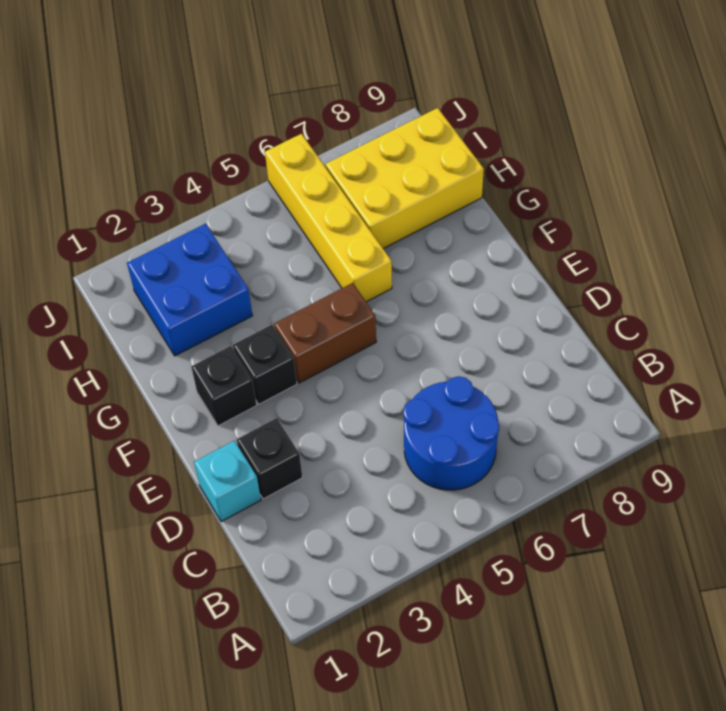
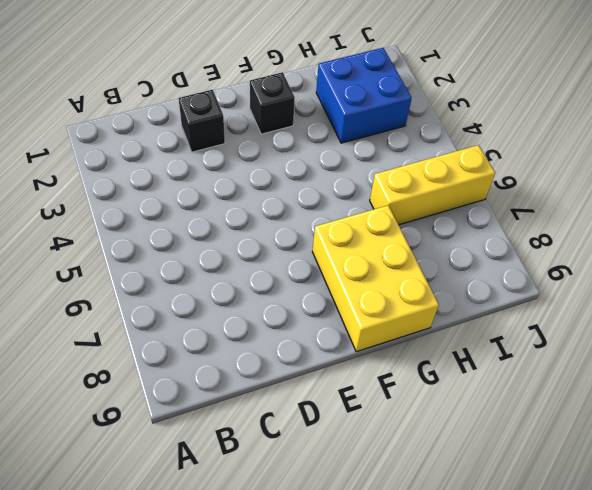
yellow 2x3 brick [312,205,439,352] -> yellow 2x3 brick moved to [326,108,484,249]
yellow 1x3 brick [370,145,495,225] -> yellow 1x4 brick [265,134,392,302]
none -> blue 2x2 round brick [403,376,499,490]
none -> cyan 1x1 brick [194,441,261,522]

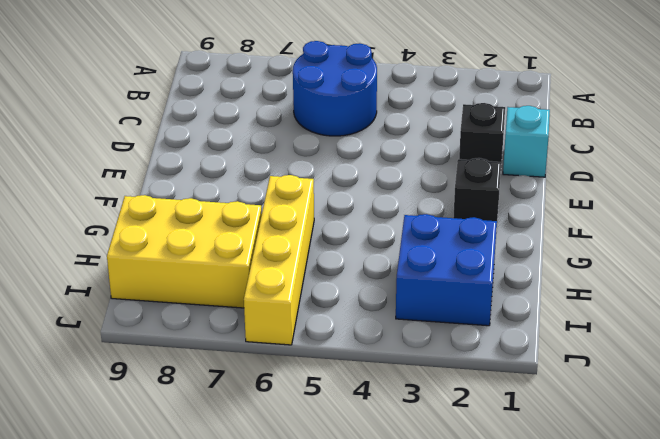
none -> black 1x1 brick [233,325,297,404]
none -> brown 1x2 brick [274,283,376,383]

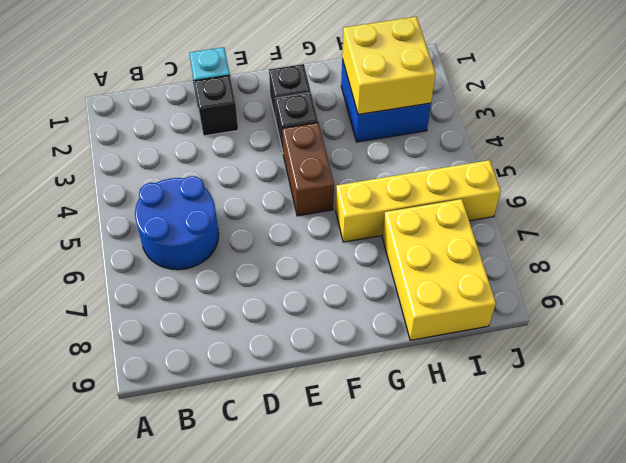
yellow 2x2 brick [342,17,436,115] -> none

